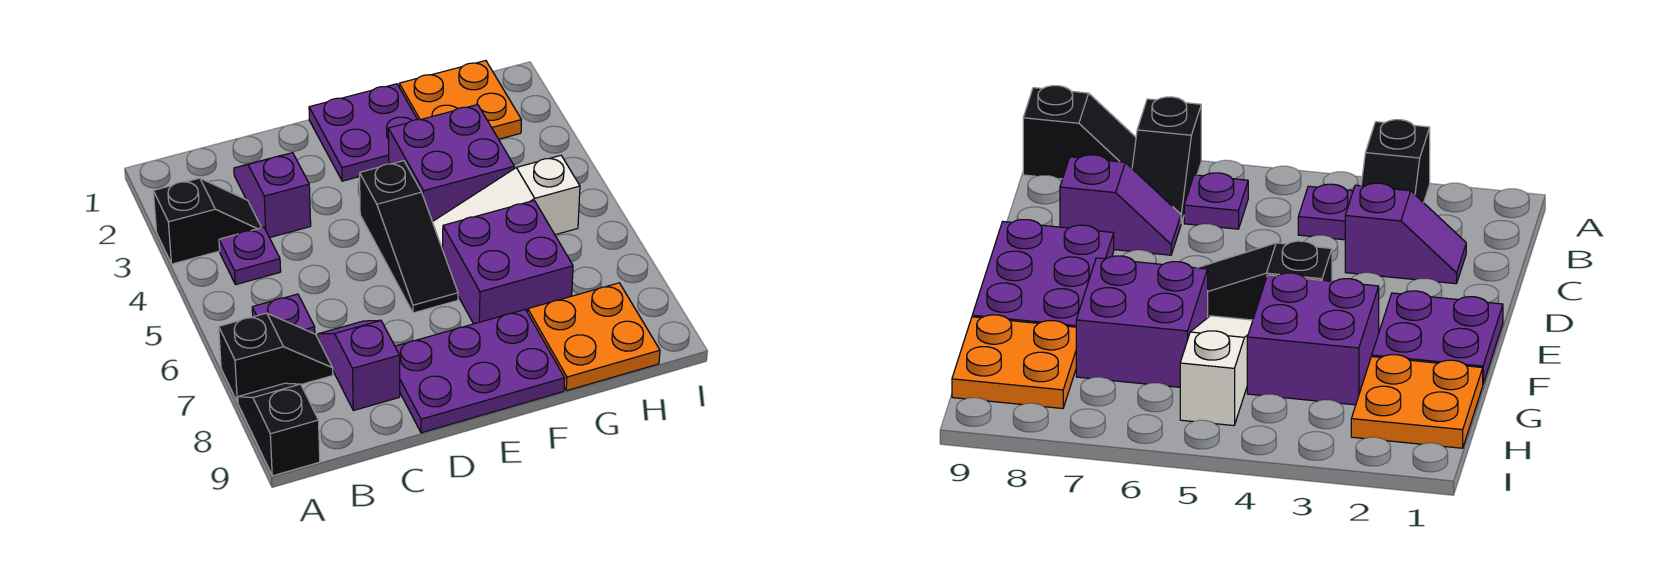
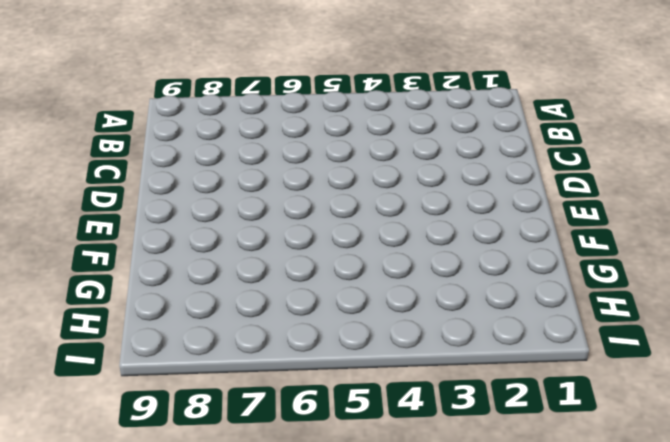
none -> black 1x2 slope [153,178,262,264]
none -> black 1x2 slope [219,313,333,403]
none -> black 1x2 slope [238,383,320,476]

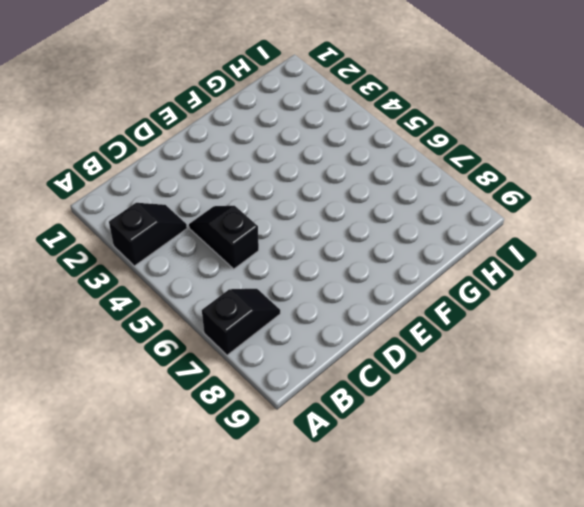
black 1x2 slope [189,206,259,269] -> black 1x2 slope moved to [238,383,320,476]
none -> purple 1x1 plate [219,227,281,285]
none -> purple 1x1 plate [252,294,315,334]
none -> purple 1x2 slope [234,153,311,238]

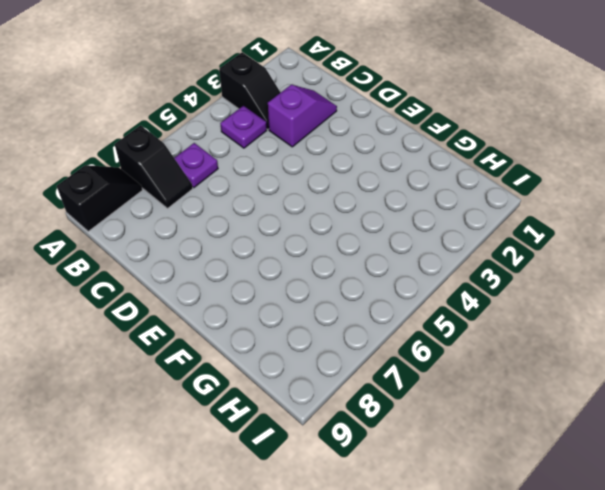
none -> purple 1x2 slope [318,320,400,411]
none -> purple 2x3 plate [395,309,565,433]
none -> purple 2x2 plate [309,84,417,181]

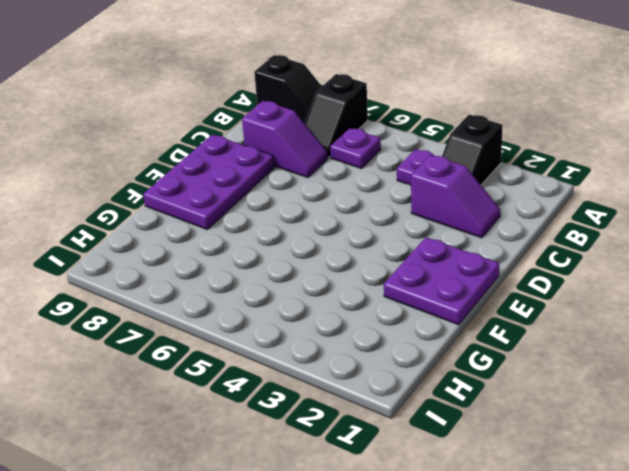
none -> black 1x3 slope [360,161,458,313]
none -> purple 2x2 brick [388,104,514,222]
none -> white 1x3 slope [433,156,580,249]

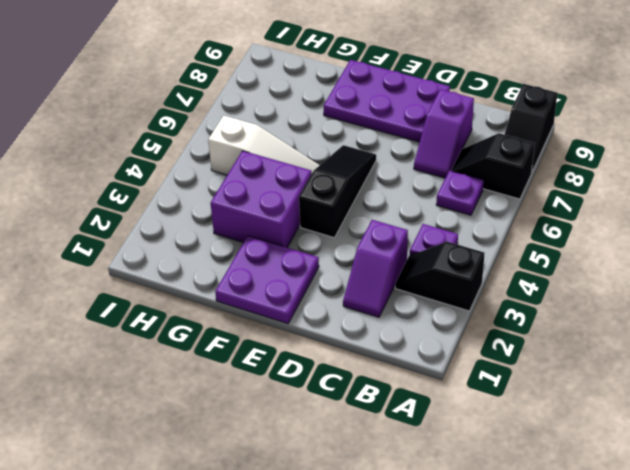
none -> purple 2x2 brick [443,201,573,324]
none -> orange 2x2 plate [399,61,521,139]
none -> orange 2x2 plate [528,283,660,391]

